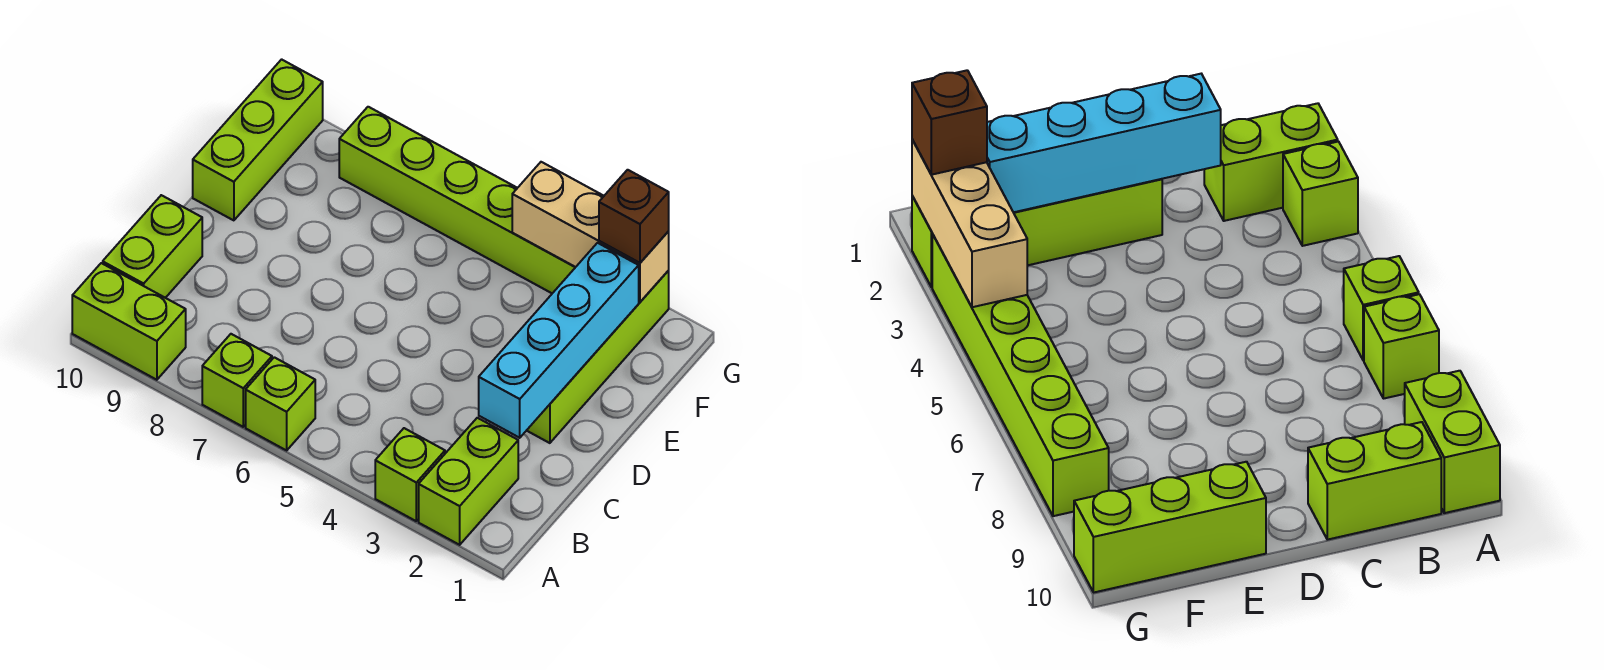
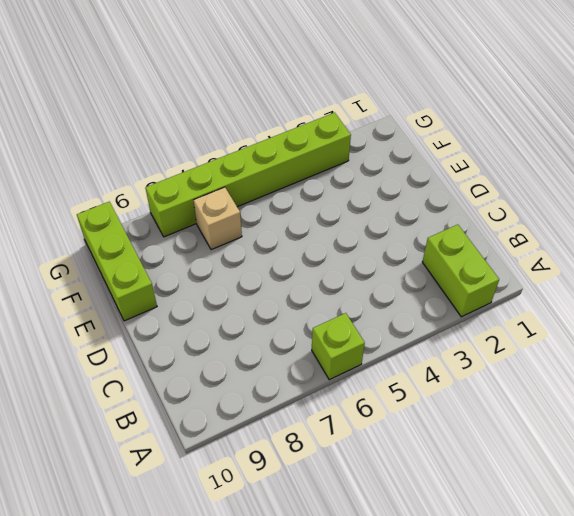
tan 1x1 brick [194,187,242,250] -> none
none -> lime 1x1 brick [375,428,445,521]
none -> lime 1x1 brick [202,334,272,427]
none -> lime 1x2 brick [72,263,186,380]

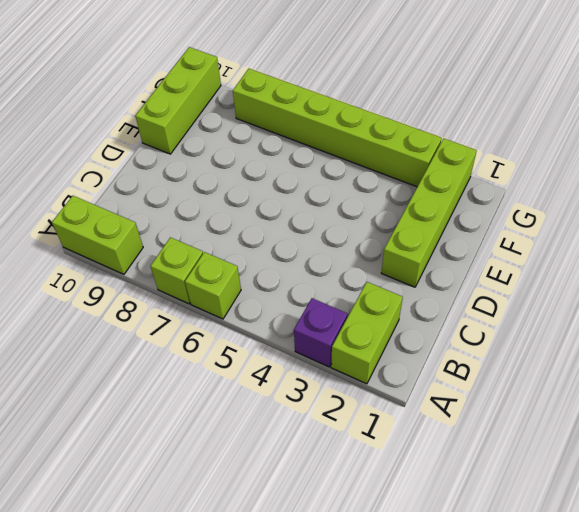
purple 1x1 brick [294,298,347,367] -> lime 1x1 brick [375,428,445,521]
none -> lime 1x2 brick [103,195,202,298]
none -> cyan 1x4 brick [479,243,639,438]
none -> tan 1x3 brick [512,162,669,302]

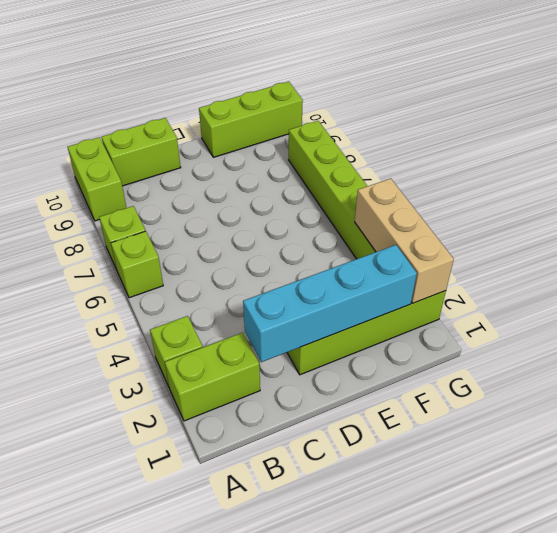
none -> brown 1x1 brick [599,170,669,263]

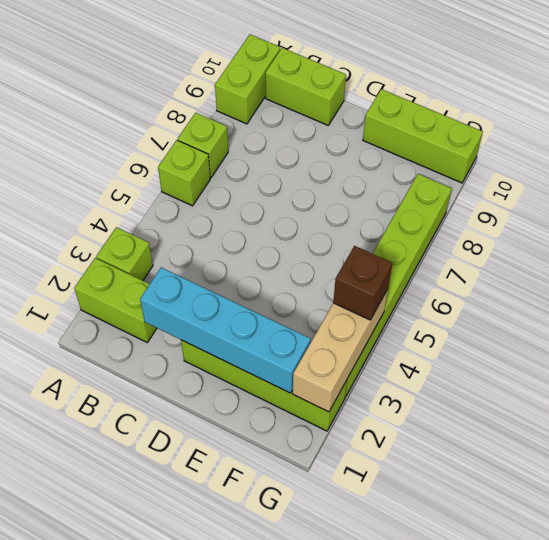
brown 1x1 brick [333,246,392,320] -> brown 1x1 brick moved to [599,170,669,263]

